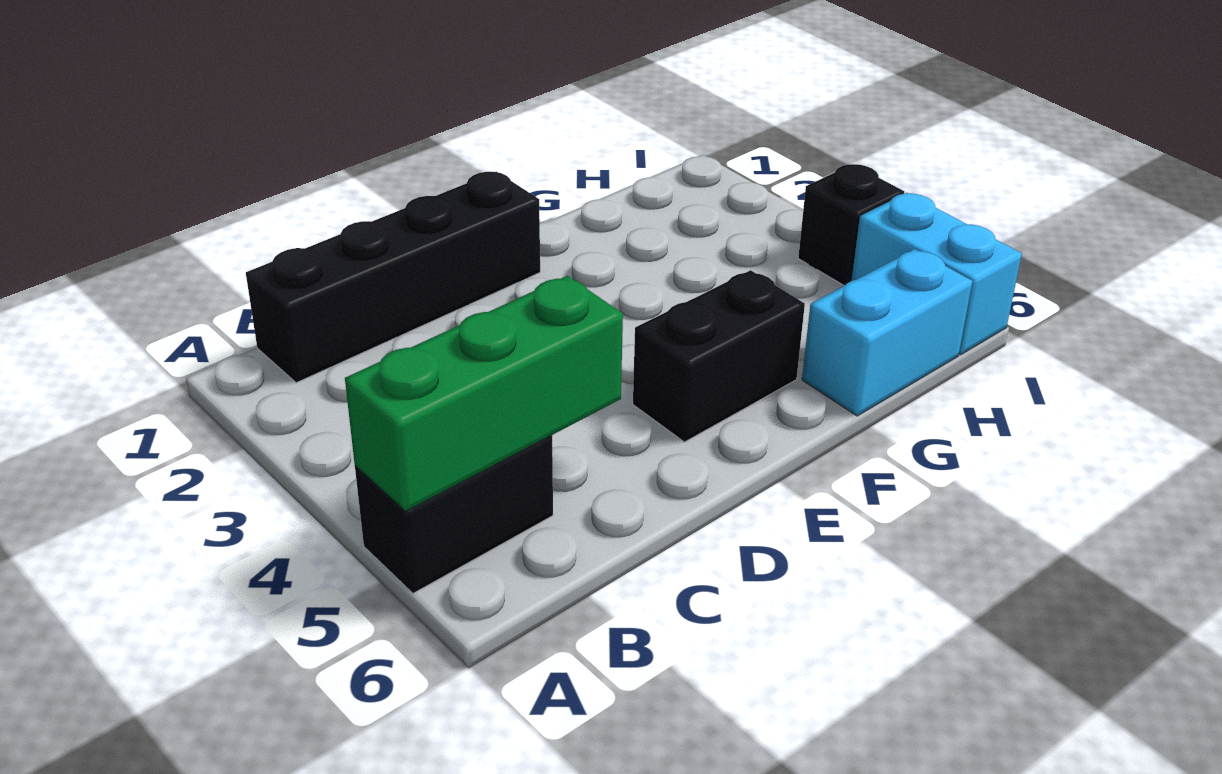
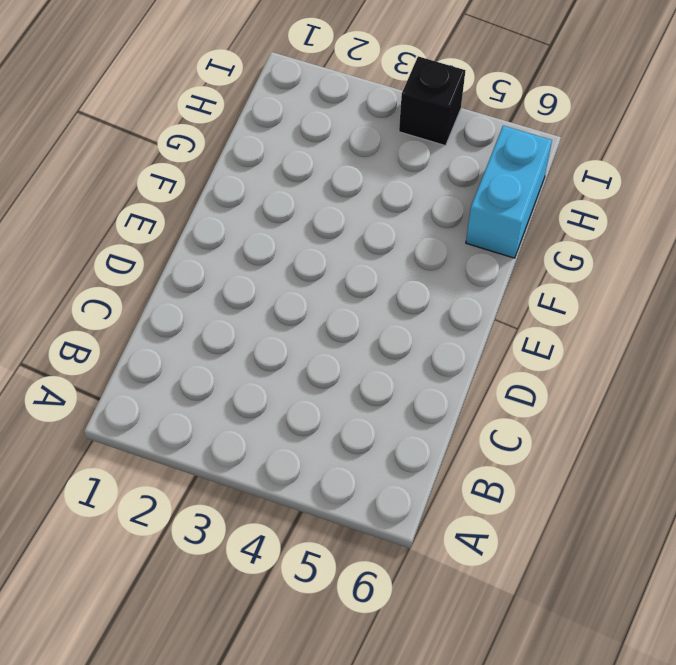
none -> black 1x2 brick [355,435,553,593]
none -> black 1x4 brick [246,171,540,383]

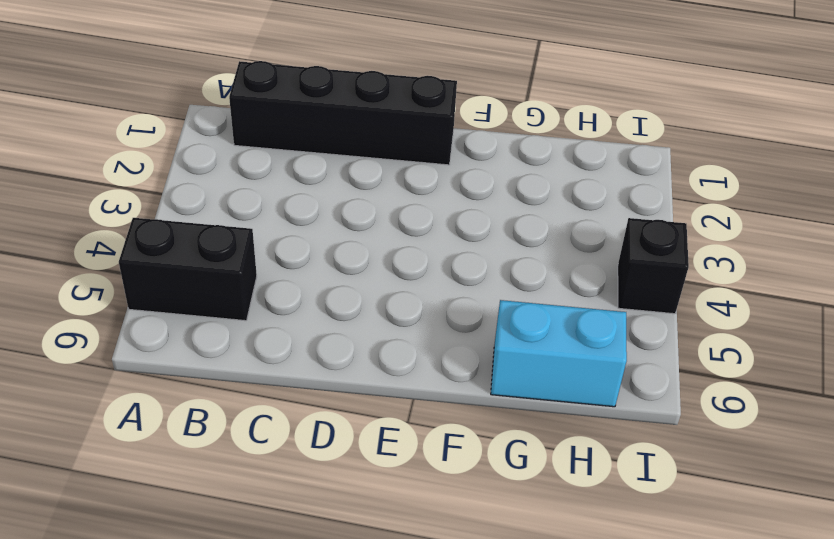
none -> black 1x2 brick [633,270,805,442]
none -> cyan 1x2 brick [852,193,1022,355]

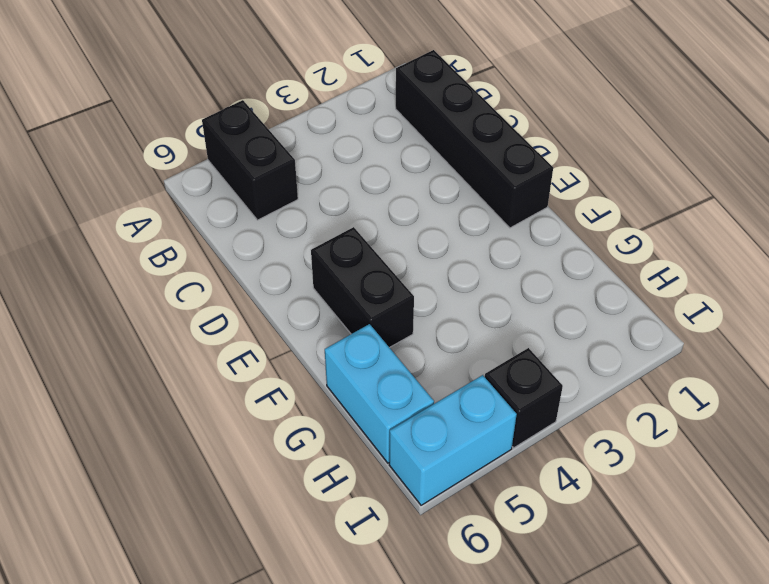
none -> green 1x3 brick [345,276,623,511]

